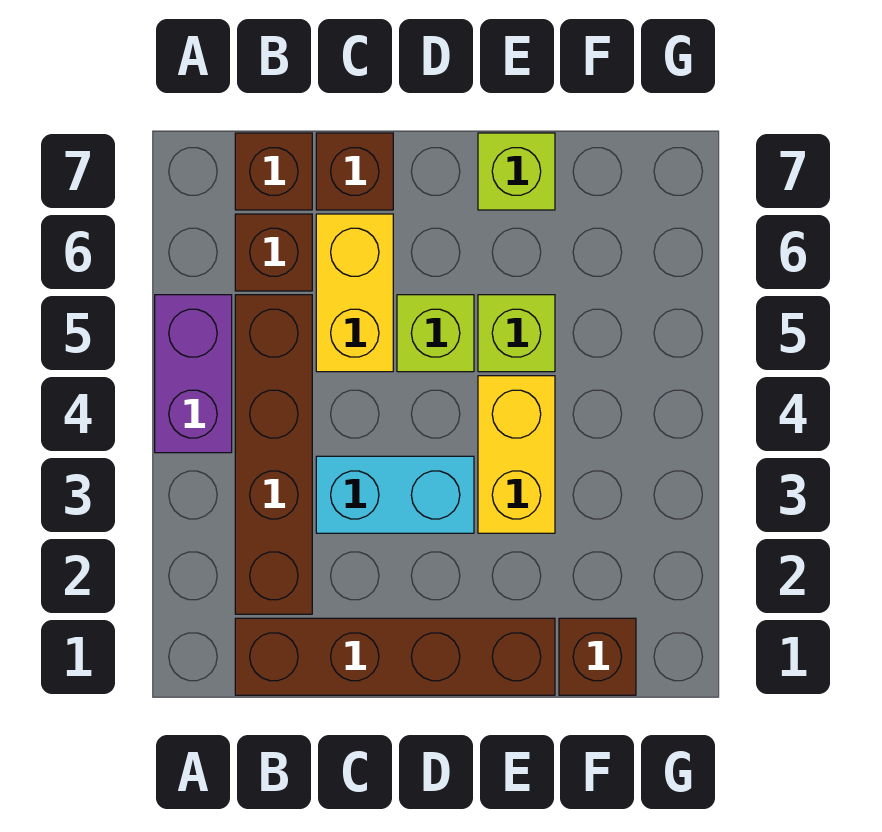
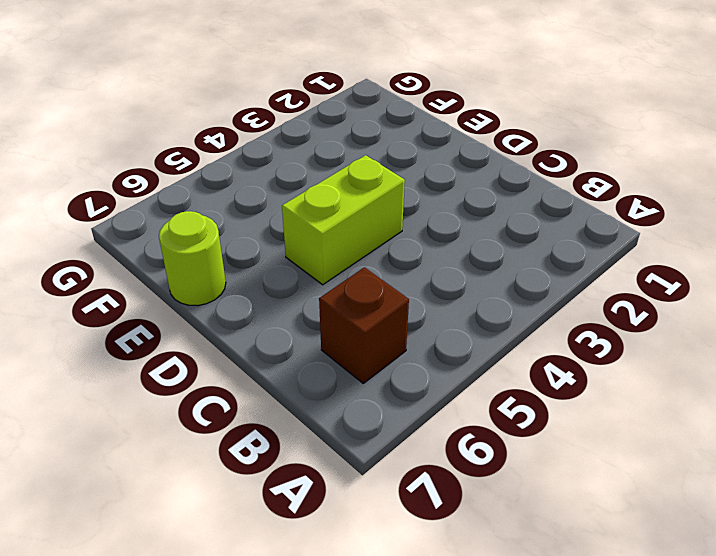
lime 1x2 brick [282,155,405,285] -> lime 1x1 brick [397,295,474,372]
lime 1x1 round brick [159,211,226,306] -> lime 1x1 brick [478,133,555,210]
none -> purple 1x2 brick [155,295,232,453]
none -> brown 1x4 brick [235,618,555,695]
none -> brown 1x4 brick [235,295,312,614]

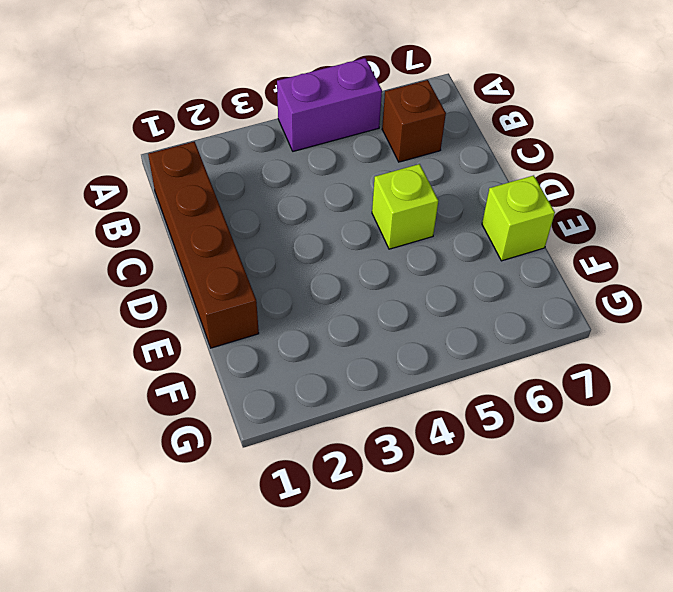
none -> brown 1x4 brick [235,295,312,614]
none -> brown 1x1 brick [235,133,312,210]
none -> cyan 1x2 brick [316,456,474,533]

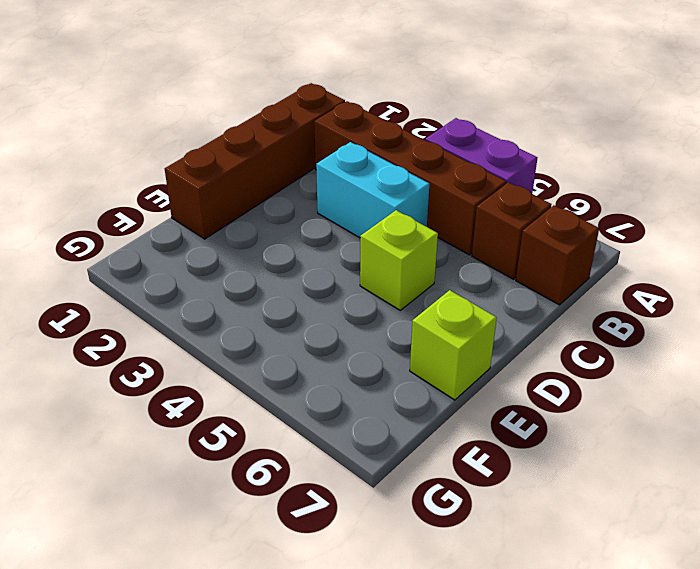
cyan 1x2 brick [316,142,429,238] -> cyan 1x2 brick turned to [316,456,474,533]
none -> yellow 1x2 brick [316,214,393,372]
none -> brown 1x1 brick [316,133,393,210]
none -> yellow 1x2 brick [478,376,555,533]

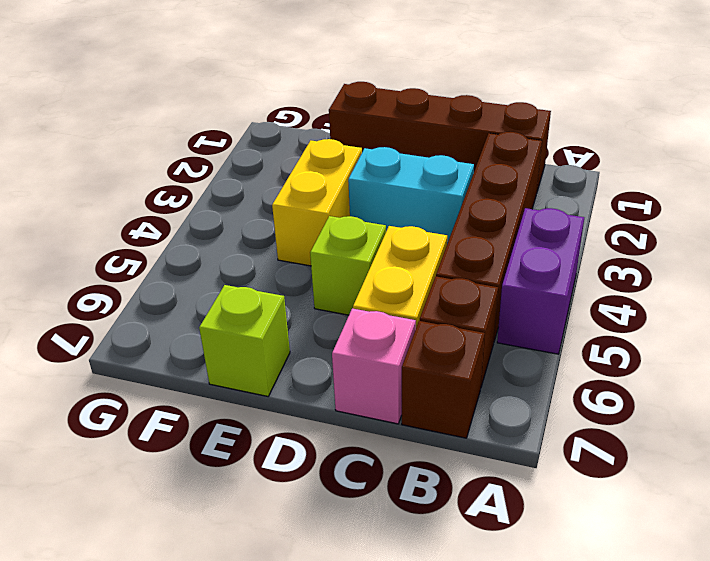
pink 1x1 brick [332,309,416,424] -> brown 1x1 brick [316,133,393,210]
none -> lime 1x1 brick [478,295,555,372]
none -> brown 1x1 brick [559,618,636,695]

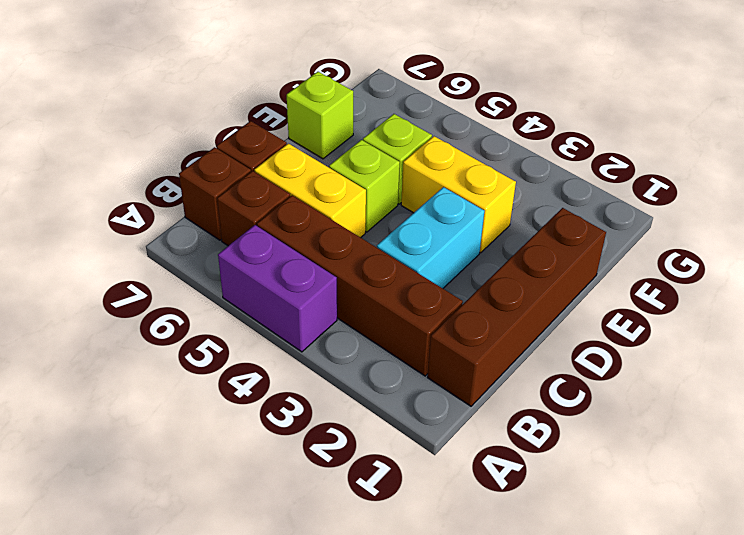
none -> brown 1x1 brick [559,618,636,695]

